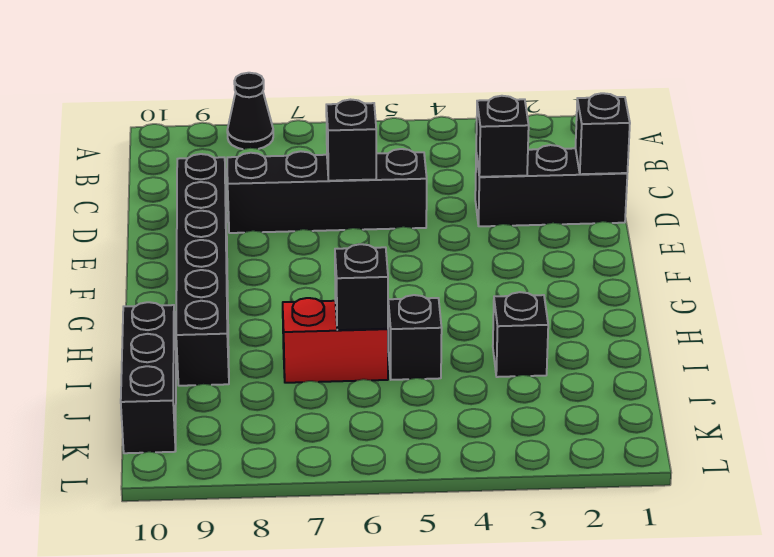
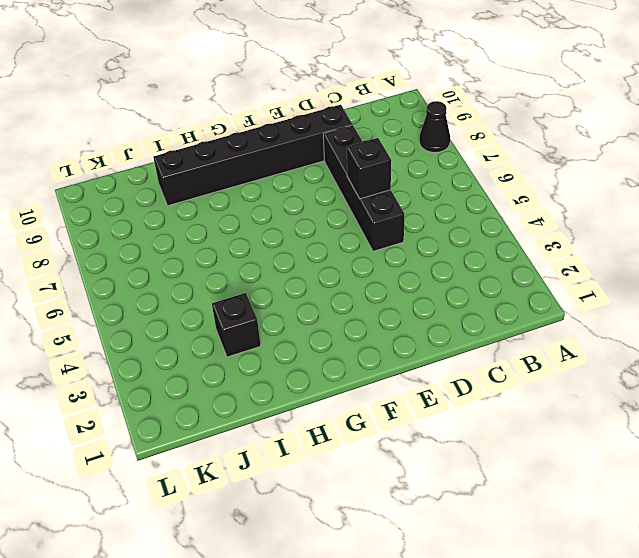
none -> black 1x3 brick [475,145,627,226]
none -> black 1x1 brick [388,295,442,380]
none -> red 1x2 brick [283,298,388,383]

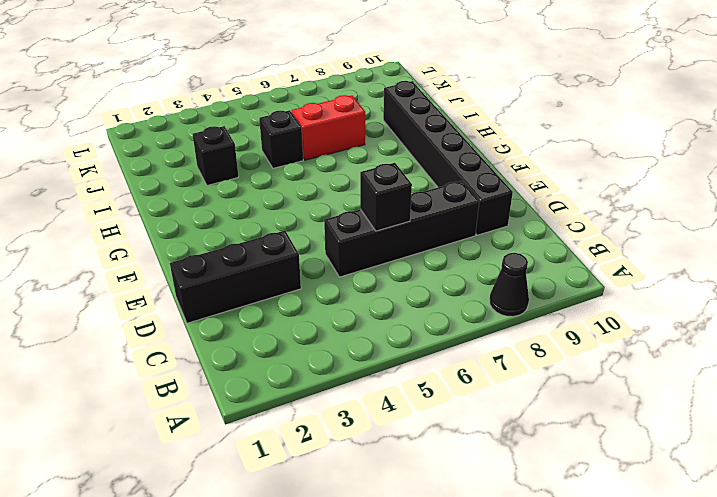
none -> black 1x3 brick [121,302,176,453]
none -> black 1x1 brick [575,93,630,174]
none -> black 1x1 brick [476,96,529,177]

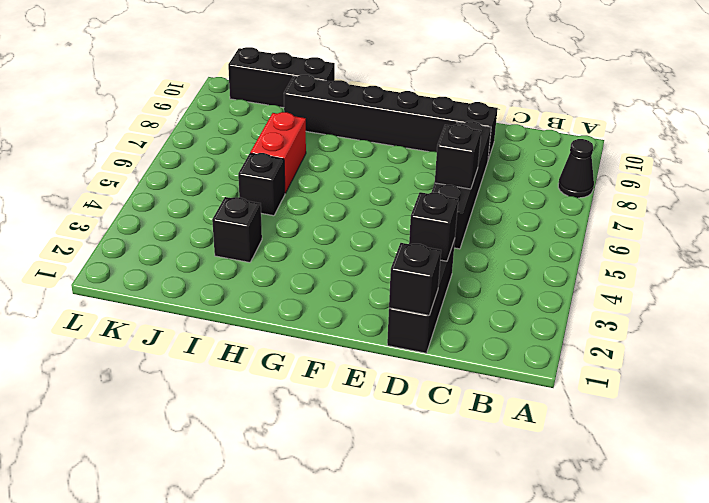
none -> black 1x1 brick [335,244,388,330]

